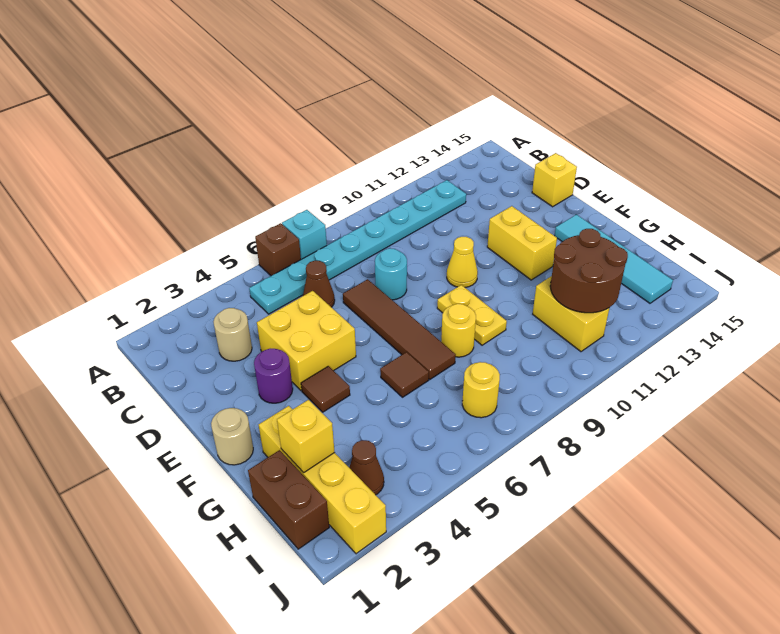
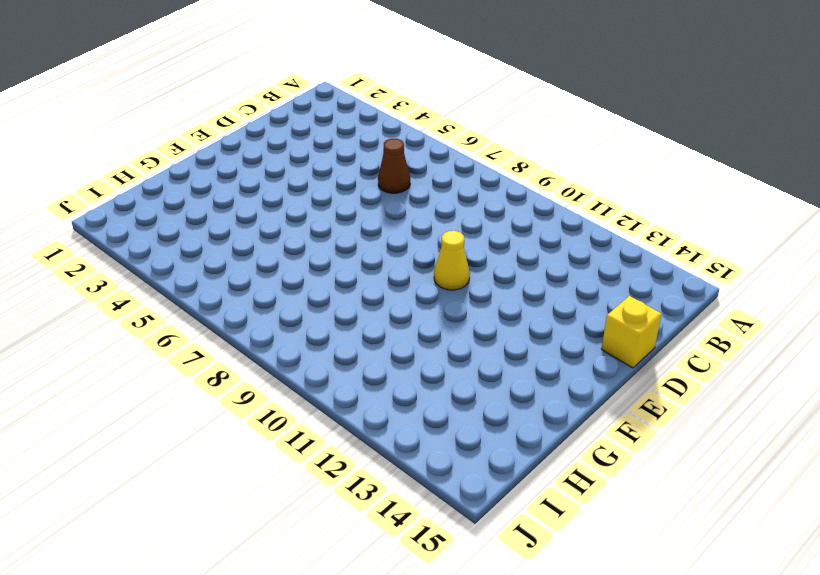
none -> brown 1x1 brick [255,223,301,276]
none -> cyan 1x1 brick [282,210,327,259]
none -> cyan 1x8 plate [249,180,466,314]

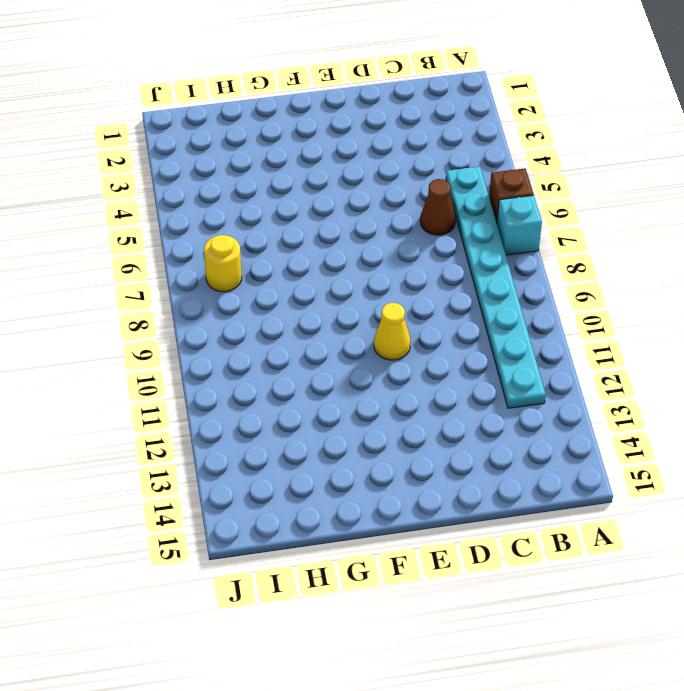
none -> tan 1x1 round brick [213,308,252,361]
none -> yellow 2x2 brick [257,291,356,390]
none -> brown 1x4 tile [343,279,456,380]

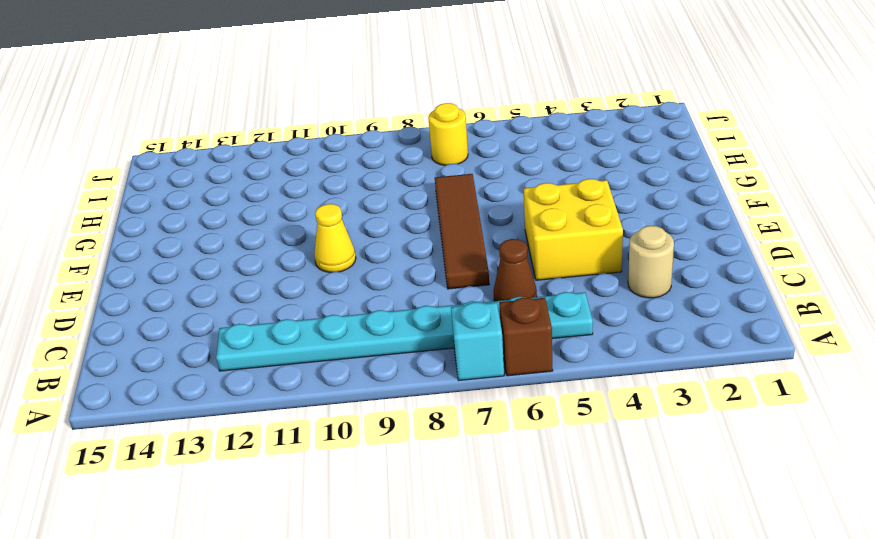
none -> cyan 1x1 round brick [375,248,407,300]
none -> yellow 1x1 brick [532,153,577,207]
none -> purple 1x1 round brick [254,349,293,403]

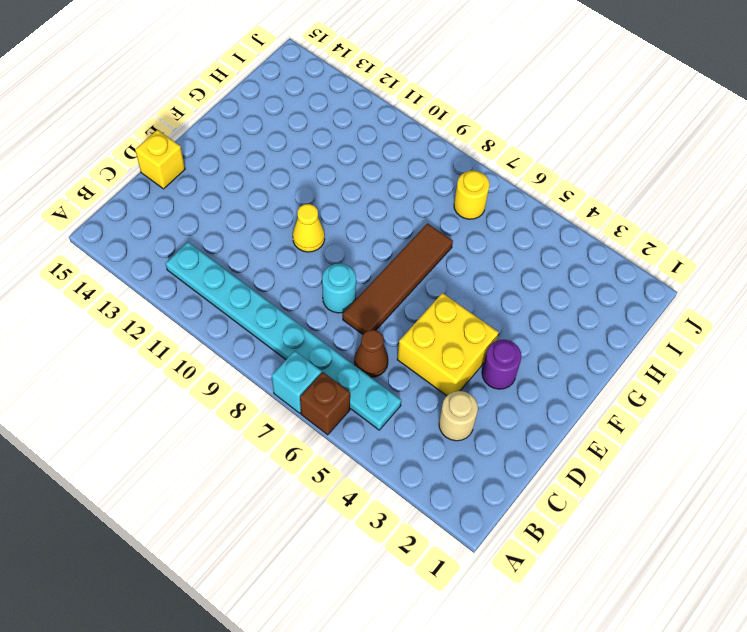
none -> yellow 1x2 brick [487,206,557,280]
none -> tan 1x1 round brick [211,408,253,465]
none -> brown 1x1 tile [301,366,350,412]

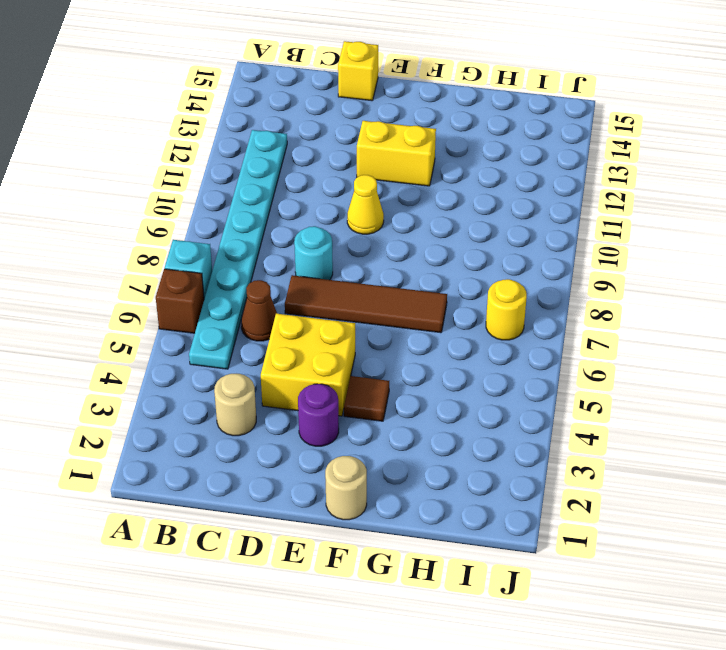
none -> yellow 1x2 plate [437,285,507,345]
none -> cyan 1x4 tile [555,215,673,303]
none -> yellow 1x4 brick [259,406,386,554]

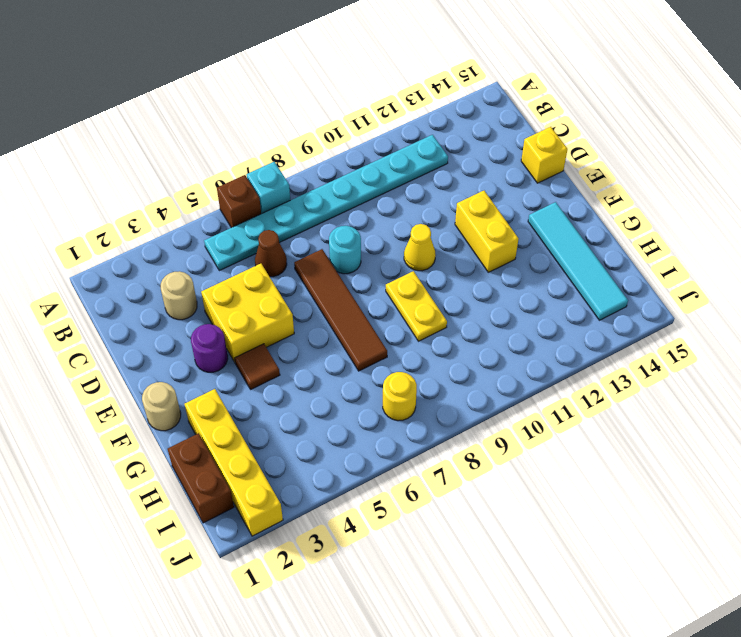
none -> brown 1x1 tile [380,352,429,397]
none -> yellow 1x1 round brick [441,304,476,357]
none -> yellow 1x2 brick [533,276,609,352]

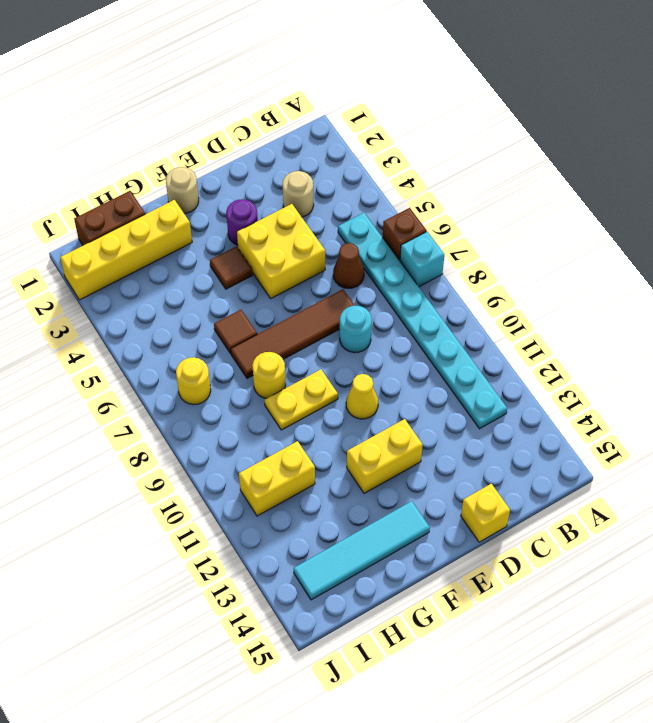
none -> brown 1x1 cone [349,440,384,495]
none -> yellow 1x1 brick [277,400,335,473]
none -> brown 2x2 round brick [550,229,628,313]

